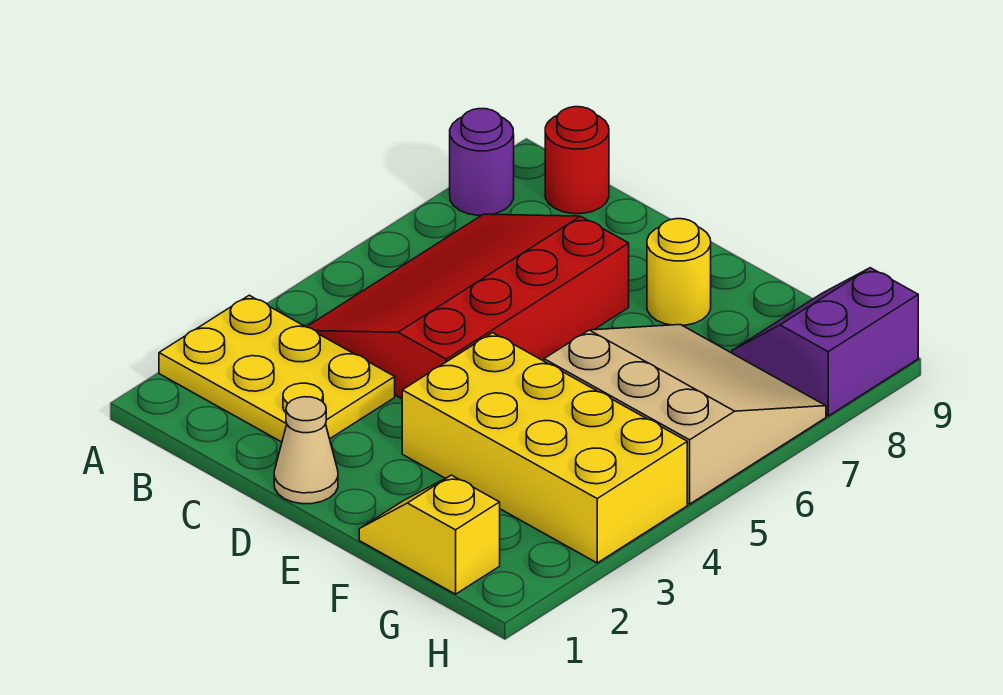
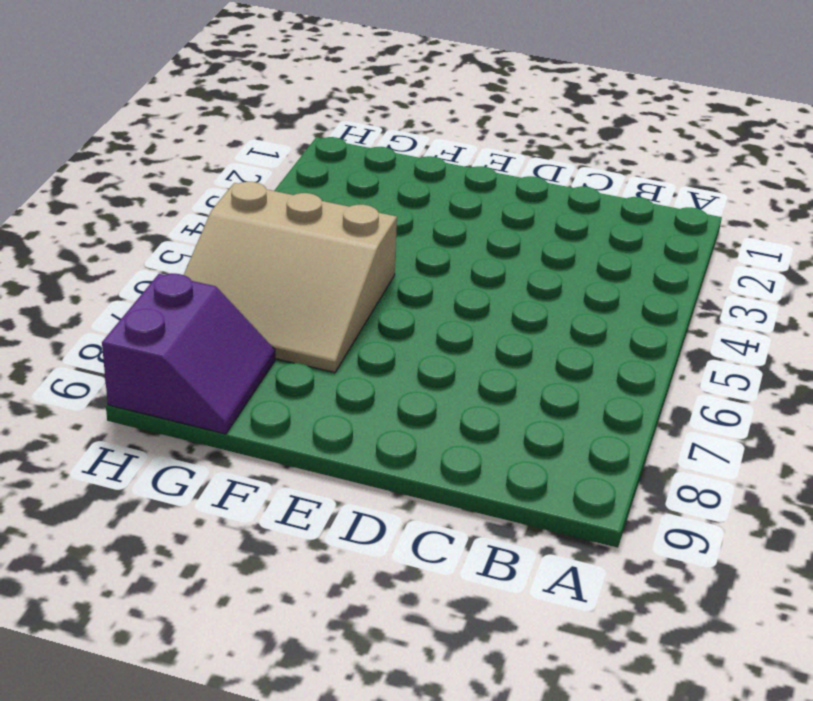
none -> yellow 2x3 plate [159,295,395,442]
none -> purple 1x1 round brick [450,109,514,215]

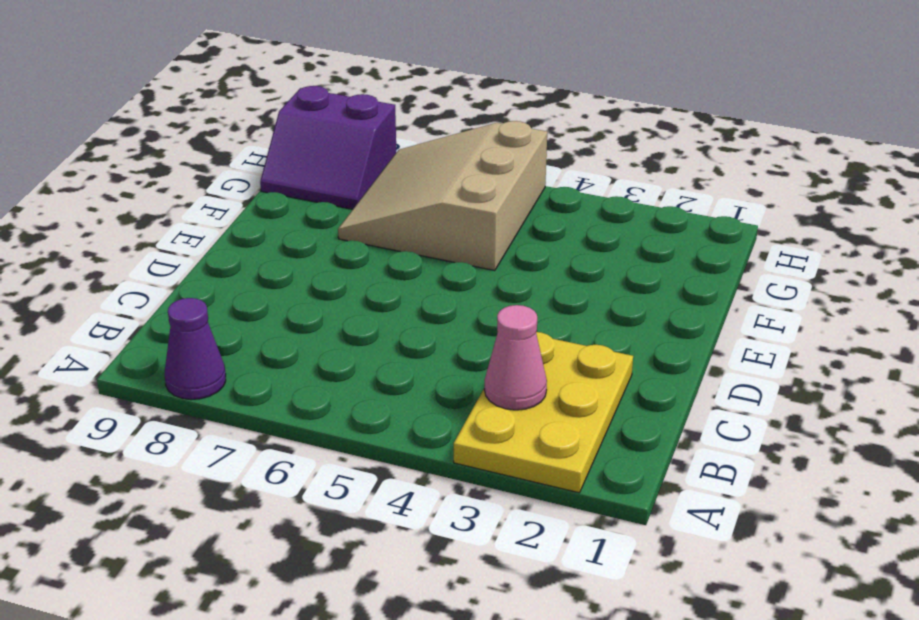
purple 1x1 cone [165,298,226,400] -> purple 1x1 round brick [450,109,514,215]
pink 1x1 cone [484,305,547,410] -> none
none -> red 3x4 slope [307,214,629,399]
none -> red 1x1 round brick [545,107,609,214]

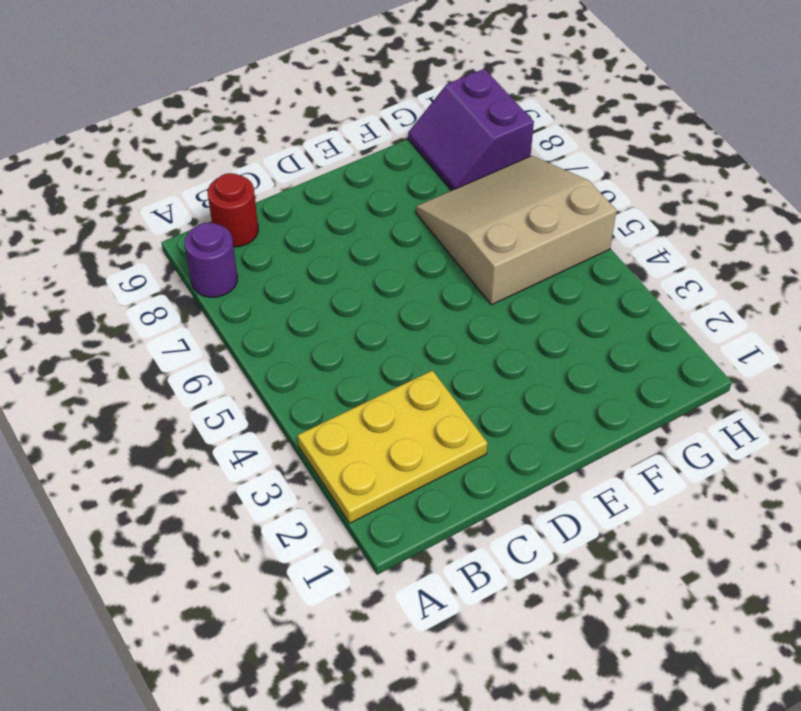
none -> red 3x4 slope [307,214,629,399]
none -> tan 1x1 cone [274,397,338,504]

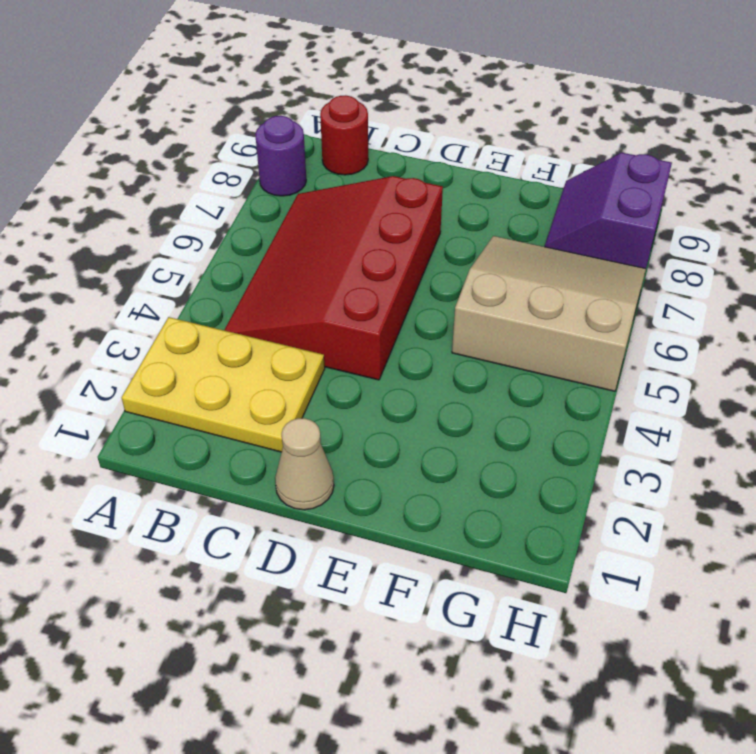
none -> yellow 2x4 brick [402,333,687,563]
none -> yellow 1x1 round brick [647,219,711,325]

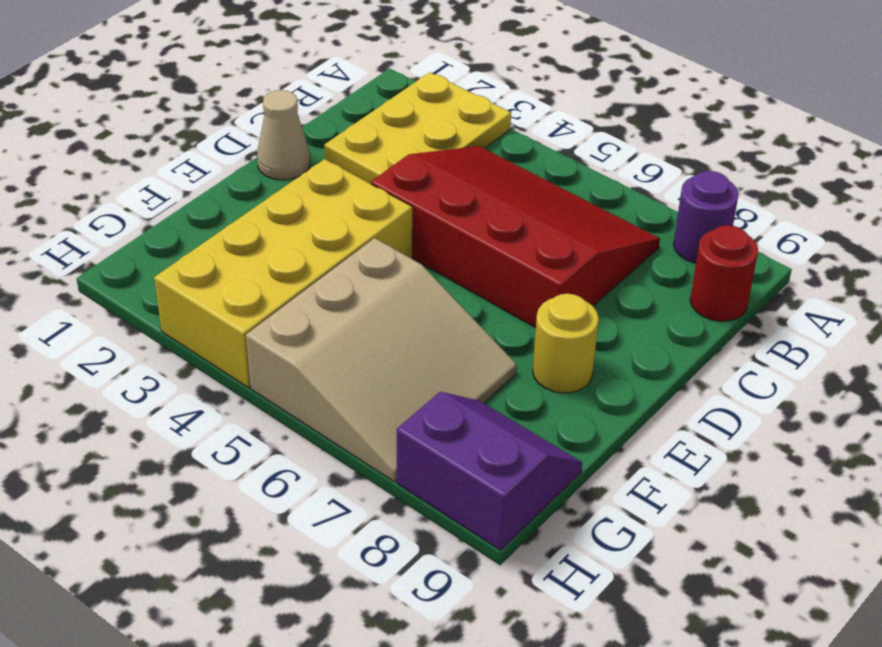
none -> yellow 1x2 slope [359,475,500,594]

